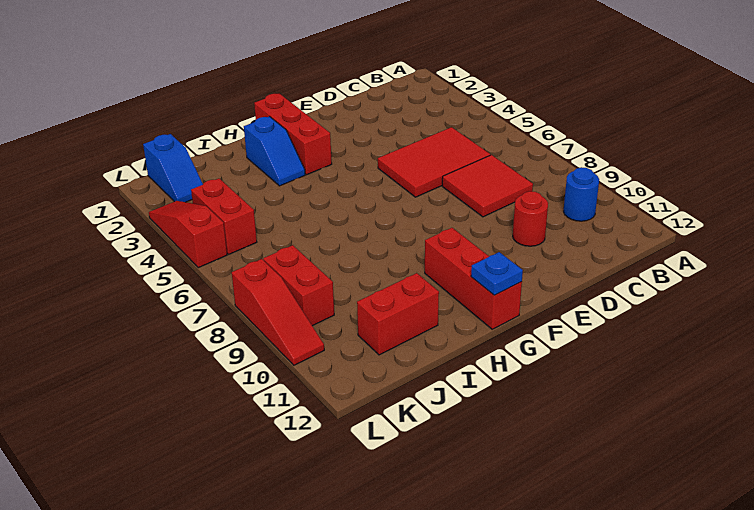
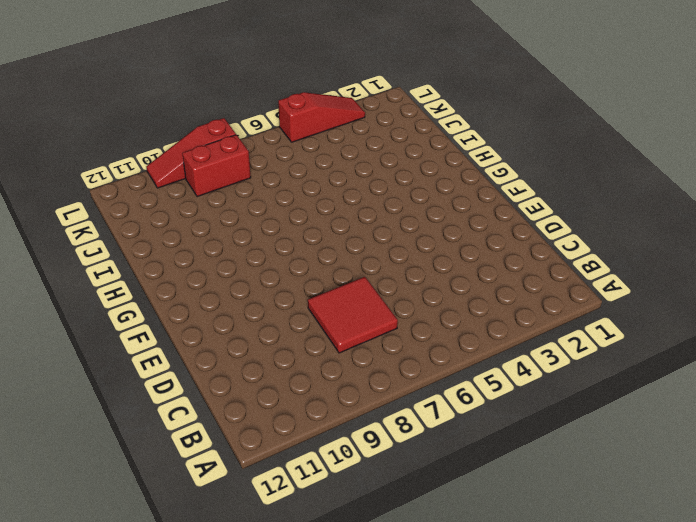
none -> blue 1x1 round brick [563,167,599,221]
none -> red 2x3 tile [378,127,491,197]
none -> red 1x1 round brick [513,191,548,246]

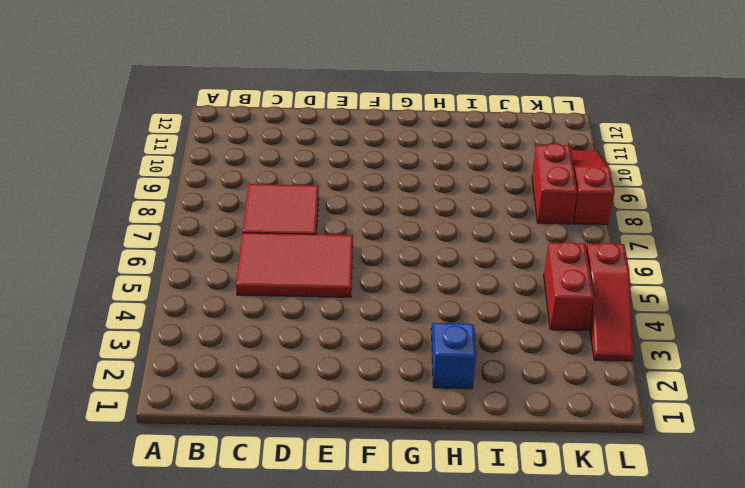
none -> blue 1x1 round brick [563,167,599,221]
none -> red 1x1 round brick [513,191,548,246]
none -> red 1x3 brick [254,93,332,175]

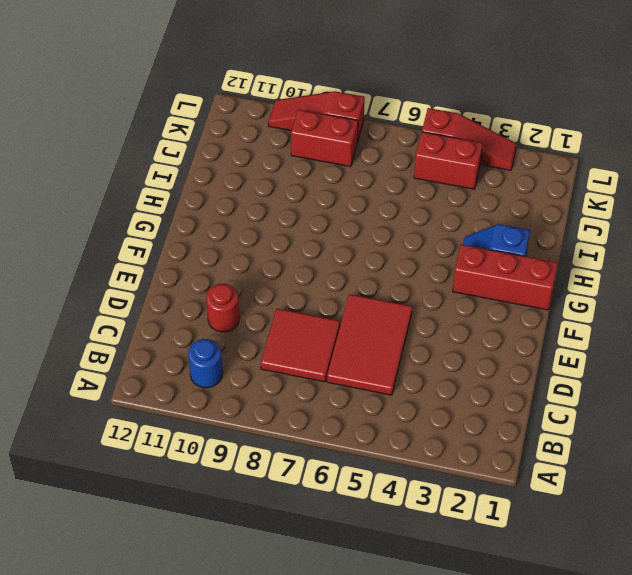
none -> red 1x3 brick [425,228,522,329]
none -> red 1x2 brick [357,273,439,355]
none -> blue 1x2 slope [143,134,203,202]

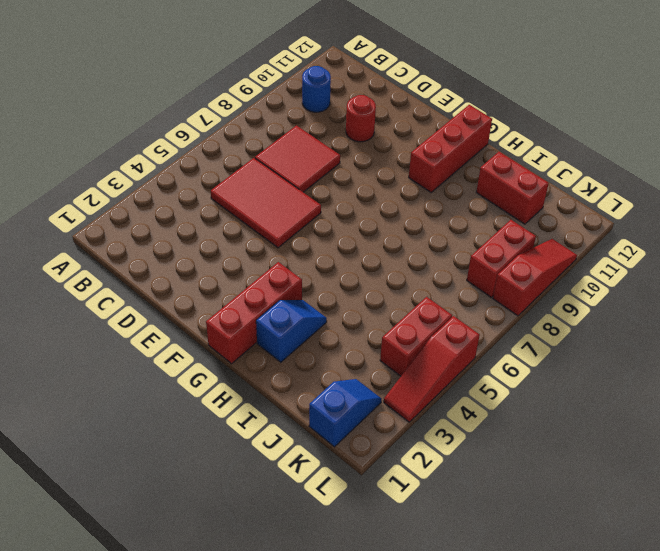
none -> blue 1x1 plate [471,252,523,295]

